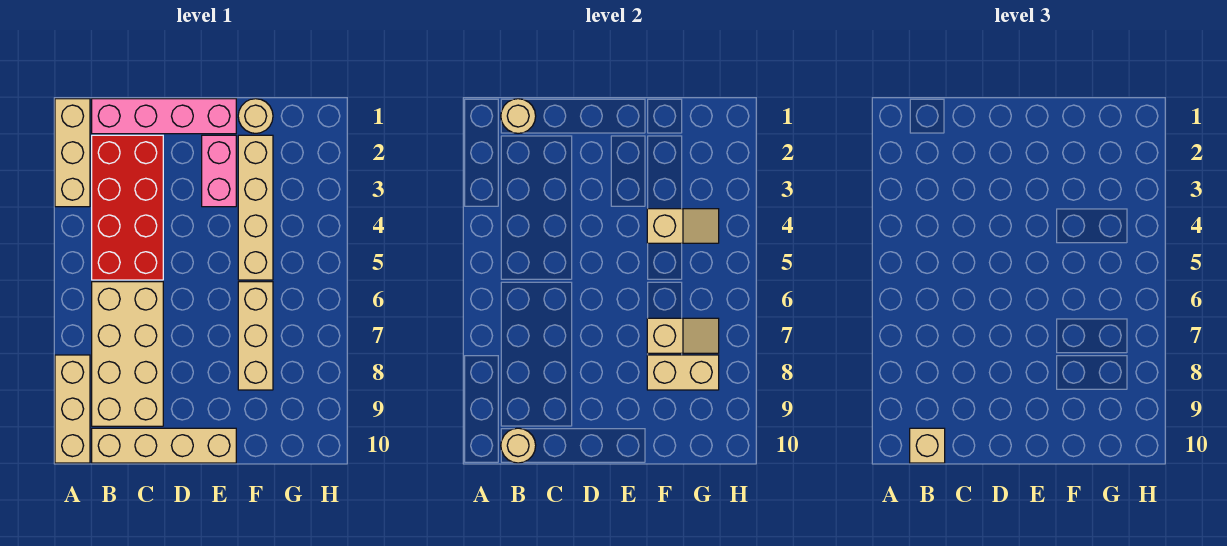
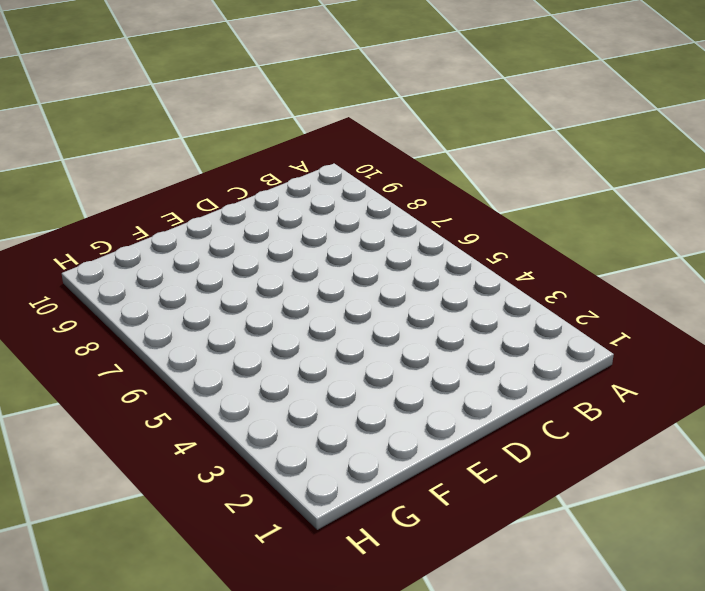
none -> tan 1x3 brick [55,99,90,207]
none -> tan 1x3 brick [55,355,90,463]
none -> pink 1x4 brick [92,99,236,134]

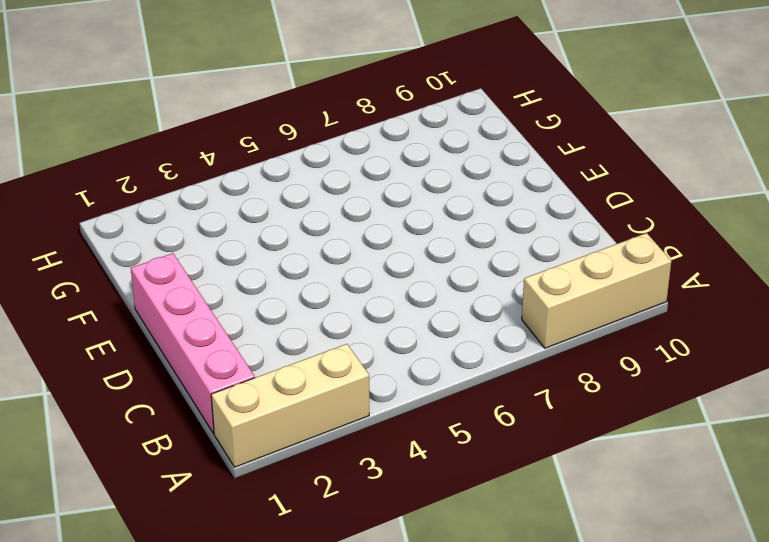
none -> red 2x4 brick [92,135,163,280]
none -> tan 2x4 brick [92,282,163,426]
none -> tan 1x4 brick [92,428,236,463]

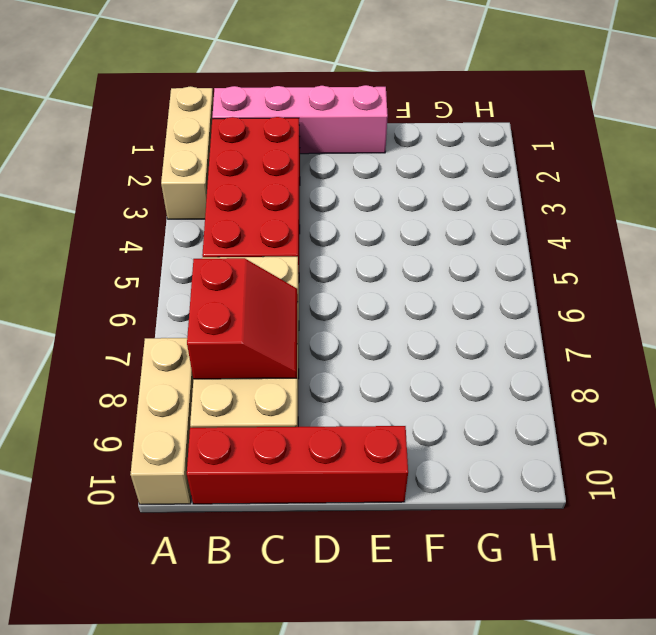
red 2x2 slope [187,258,298,379] -> none
red 1x4 brick [187,426,408,504] -> tan 1x4 brick [92,428,236,463]
none -> pink 1x2 brick [202,135,236,207]
none -> tan 1x1 round brick [238,99,273,133]
none -> tan 1x4 brick [238,135,273,280]

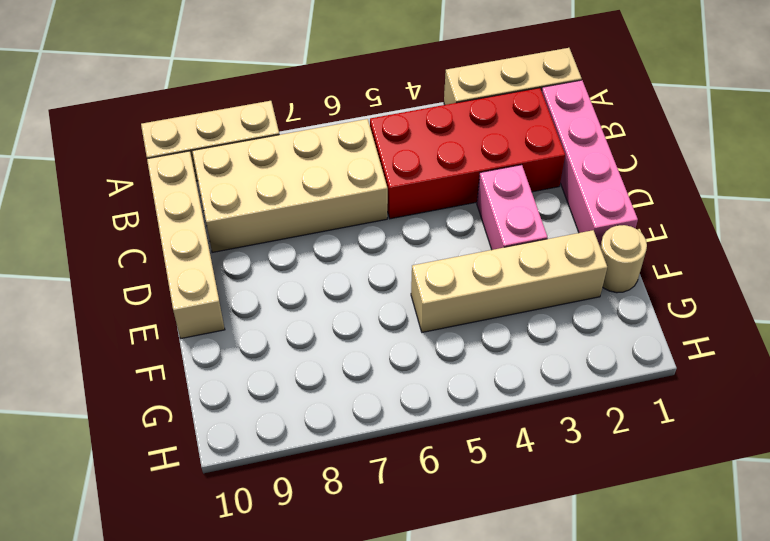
pink 1x2 brick [477,165,548,250] -> pink 1x2 brick turned to [202,135,236,207]
none -> tan 1x3 brick [238,282,273,390]
none -> tan 1x1 round brick [501,99,536,133]
none -> tan 1x1 round brick [501,428,536,463]

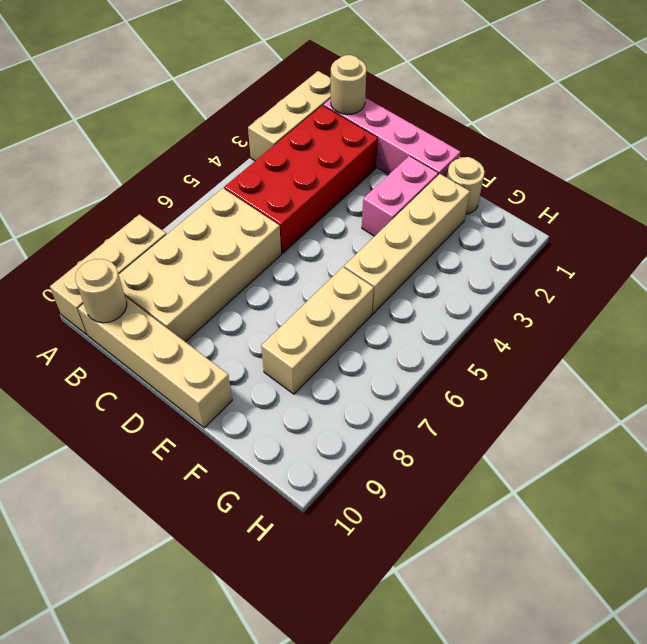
none -> tan 1x2 slope [647,209,719,243]
none -> tan 1x2 slope [647,318,719,353]
none -> tan 1x2 brick [647,355,719,390]

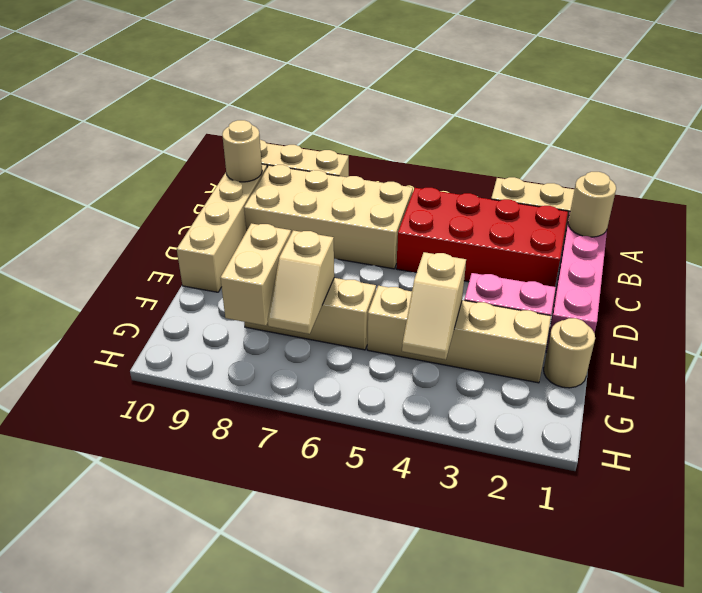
none -> tan 1x1 brick [910,428,945,463]

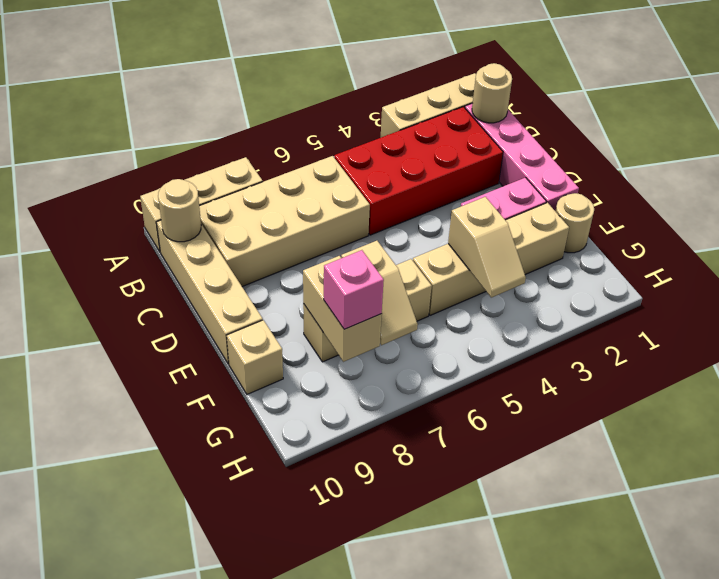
tan 1x1 brick [227,320,283,394] -> tan 1x1 brick moved to [910,428,945,463]
pink 1x1 brick [324,250,384,329] -> none

